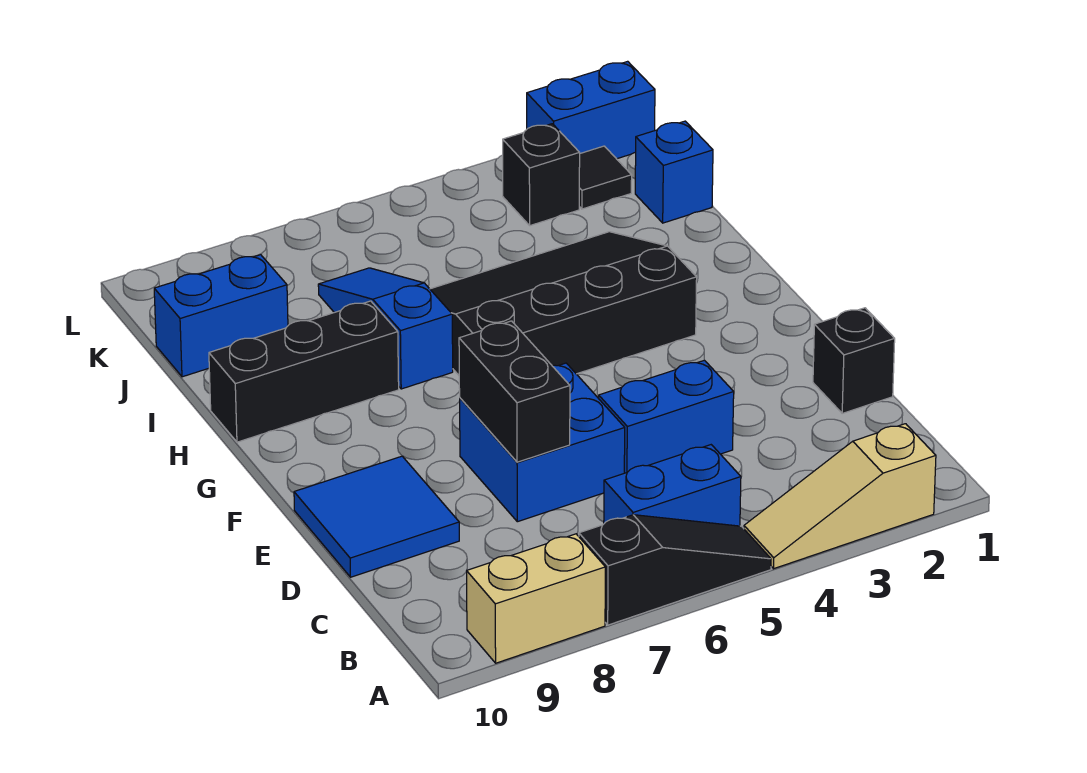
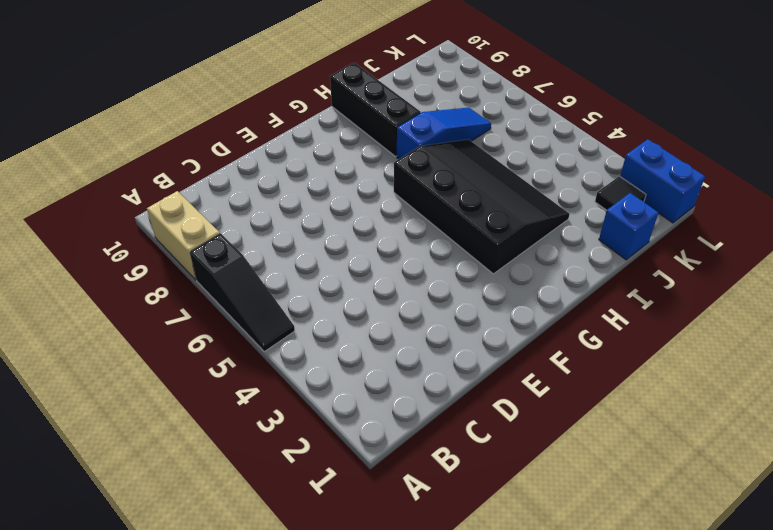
none -> tan 1x3 slope [744,424,936,569]
none -> blue 1x2 brick [604,445,741,526]
none -> black 1x1 brick [813,308,895,413]

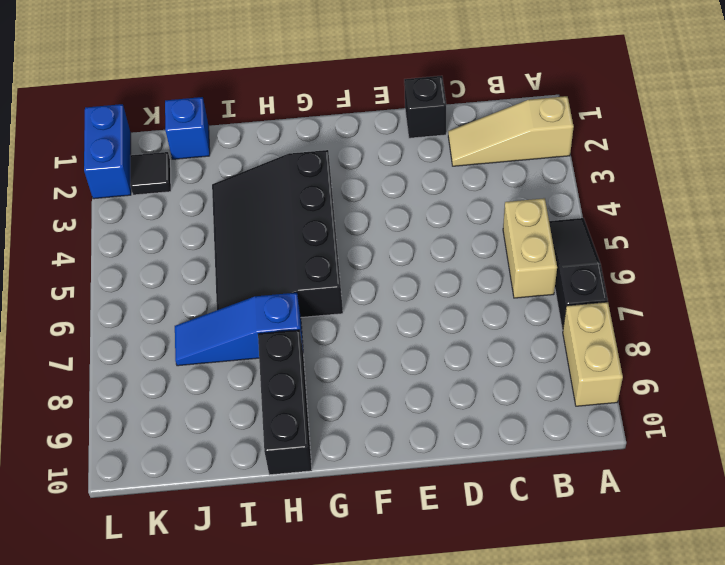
tan 1x3 slope [448,96,574,166] -> tan 1x3 slope turned to [744,424,936,569]
tan 1x2 brick [503,198,557,298] -> blue 1x2 brick [604,445,741,526]
none -> blue 1x2 brick [599,360,734,473]
none -> blue 2x2 brick [460,363,625,522]
none -> blue 2x2 tile [294,456,459,577]

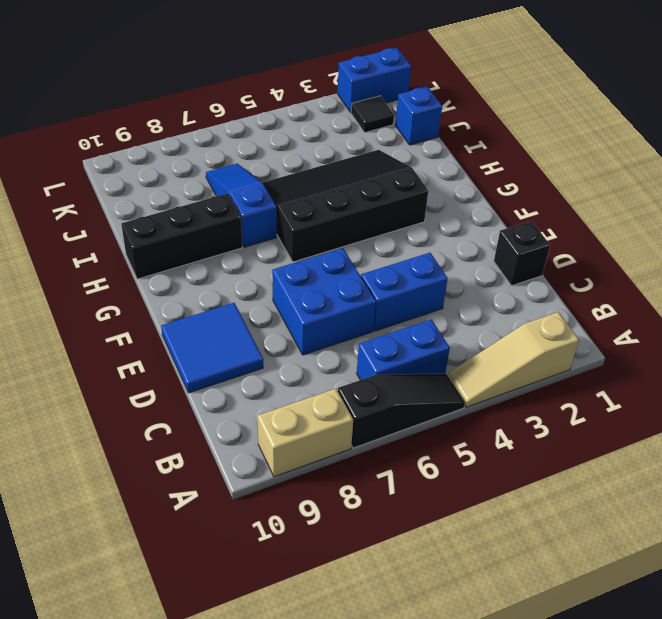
none -> blue 1x2 brick [154,255,288,377]
none -> black 1x1 brick [503,124,580,226]
none -> black 1x2 brick [459,321,570,462]

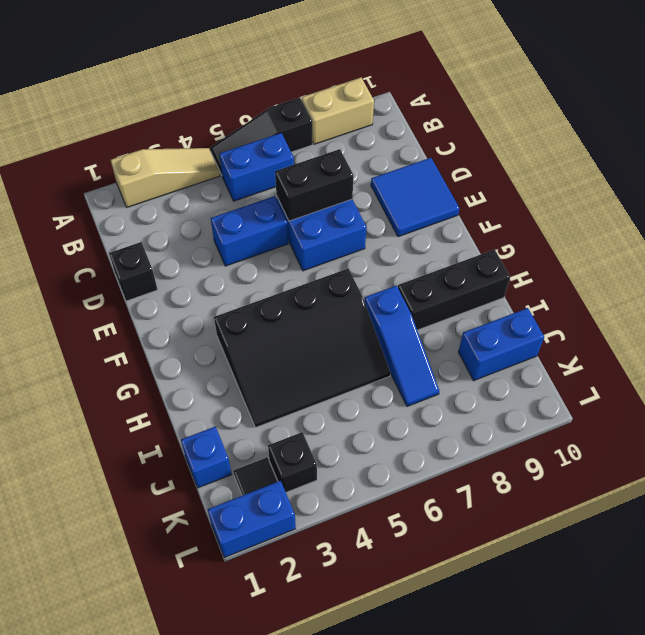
black 1x2 brick [275,149,354,221] -> black 1x2 brick turned to [459,321,570,462]

